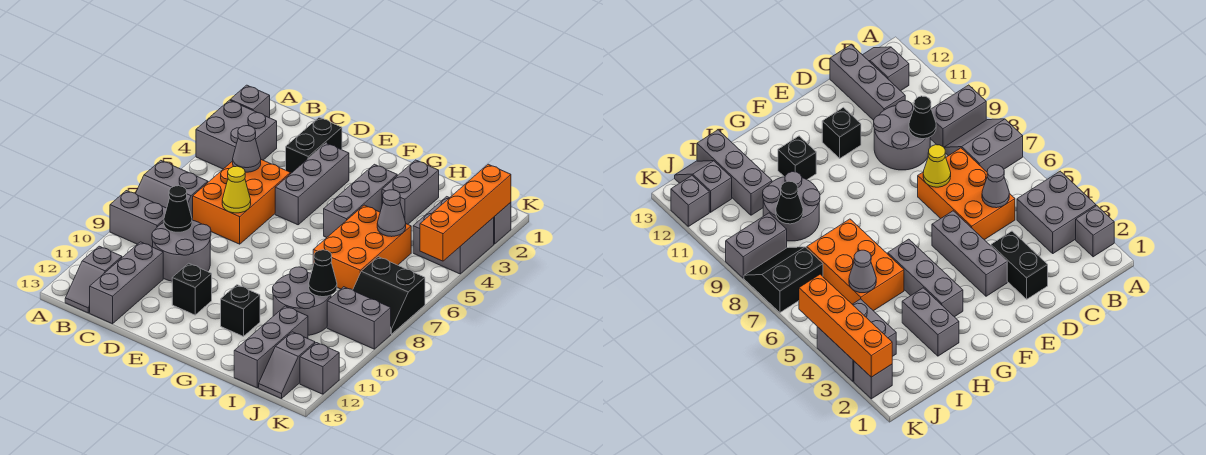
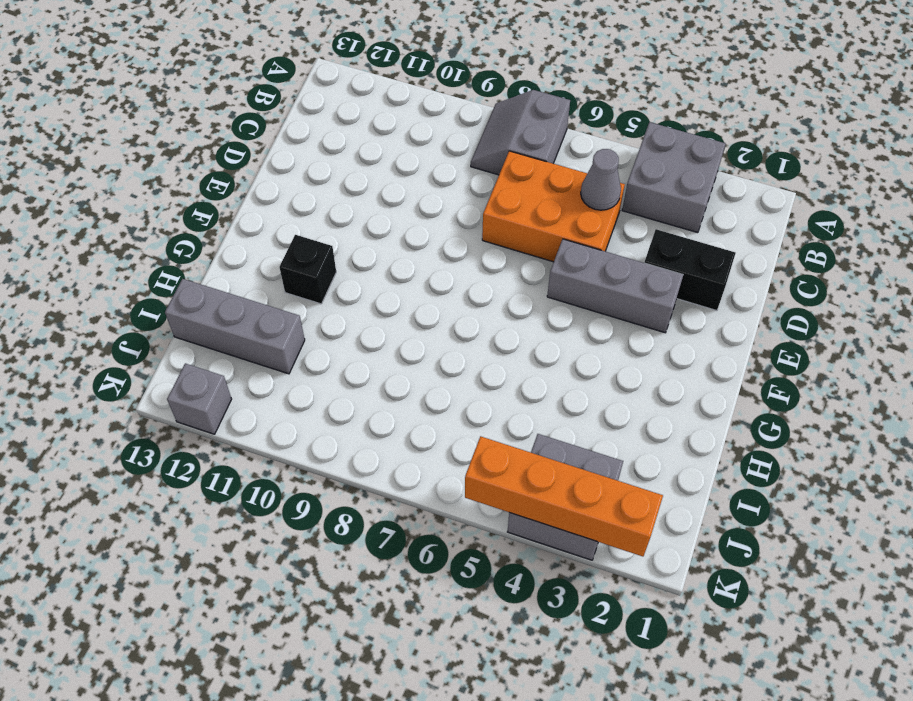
none -> grey 1x1 brick [230,85,270,118]
none -> grey 1x2 brick [110,191,167,247]
none -> grey 1x2 slope [65,246,122,313]

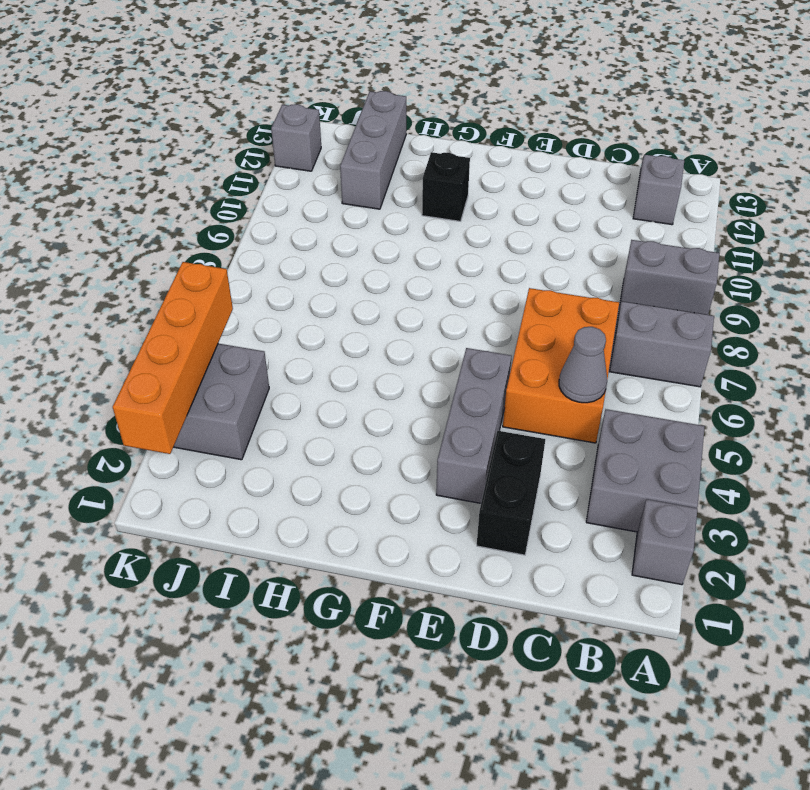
none -> grey 2x2 round brick [152,220,211,281]
none -> grey 1x3 brick [90,242,163,324]
none -> black 1x1 brick [172,263,212,315]

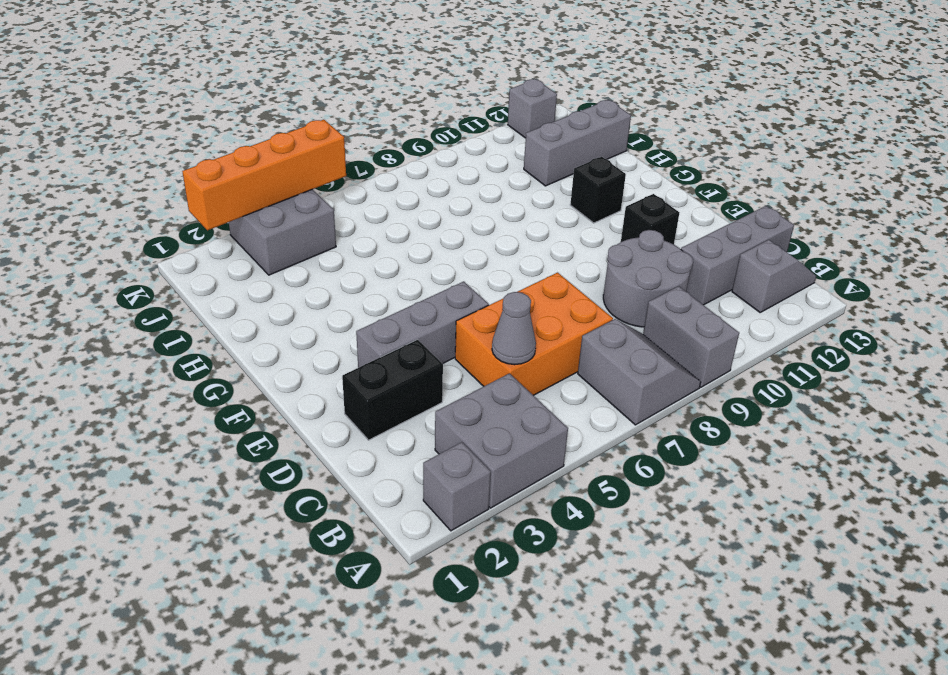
none -> grey 1x3 brick [324,164,397,238]
none -> grey 1x2 brick [382,160,439,224]
none -> orange 2x3 brick [313,205,411,290]

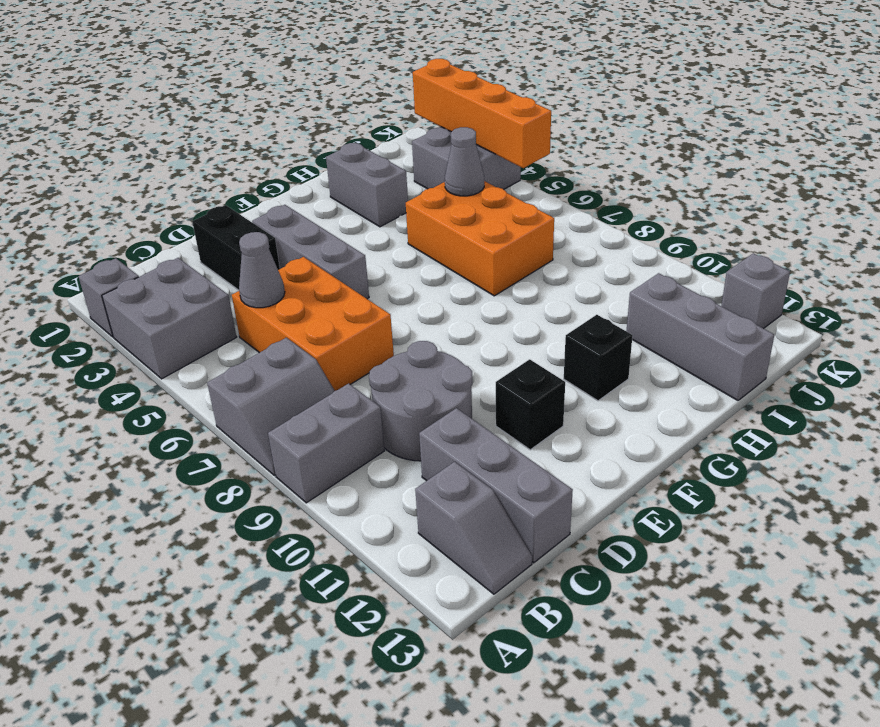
none -> grey 1x3 brick [324,164,397,238]
none -> grey 2x2 round brick [273,267,331,335]
none -> black 2x2 slope [353,257,425,334]

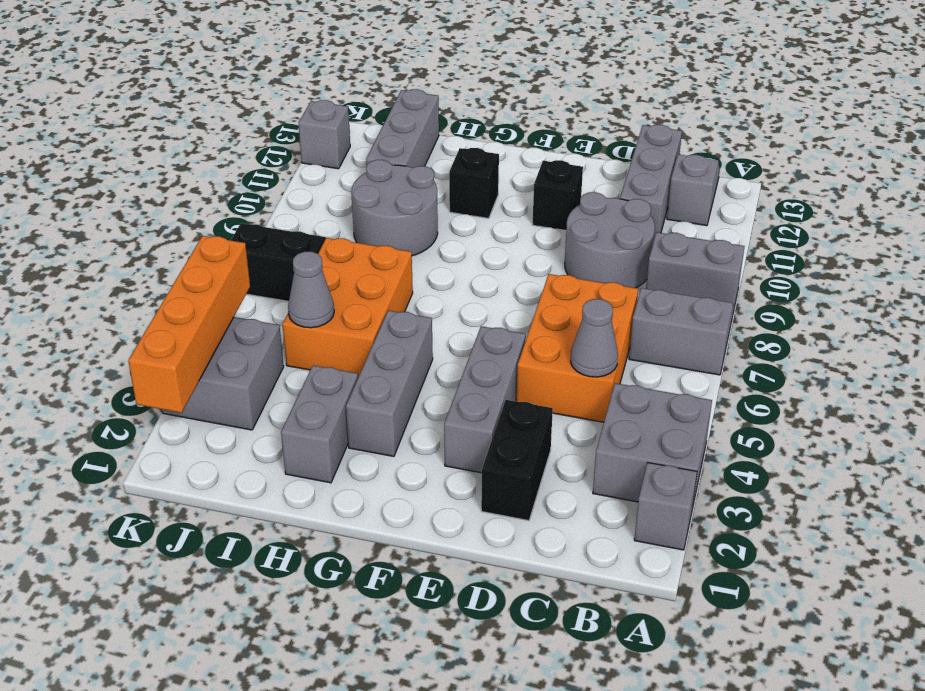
none -> grey 1x2 brick [327,287,391,349]
none -> grey 1x2 slope [259,332,315,399]
none -> grey 1x1 brick [493,202,511,244]

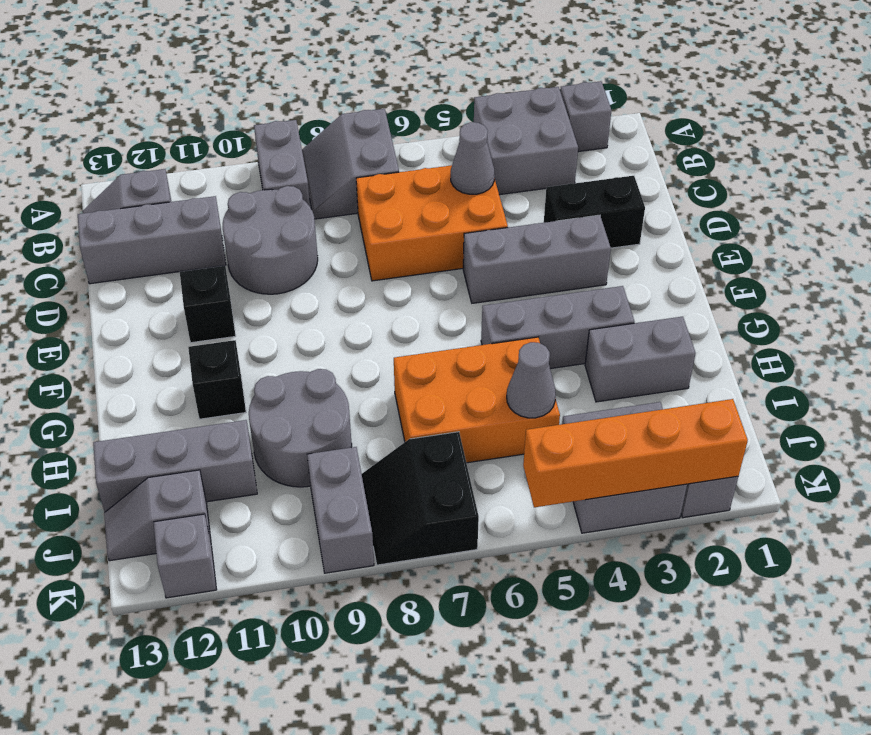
none -> black 1x1 cone [164,186,192,232]
none -> yellow 1x1 cone [222,166,251,213]
none -> black 1x1 cone [309,250,337,297]

